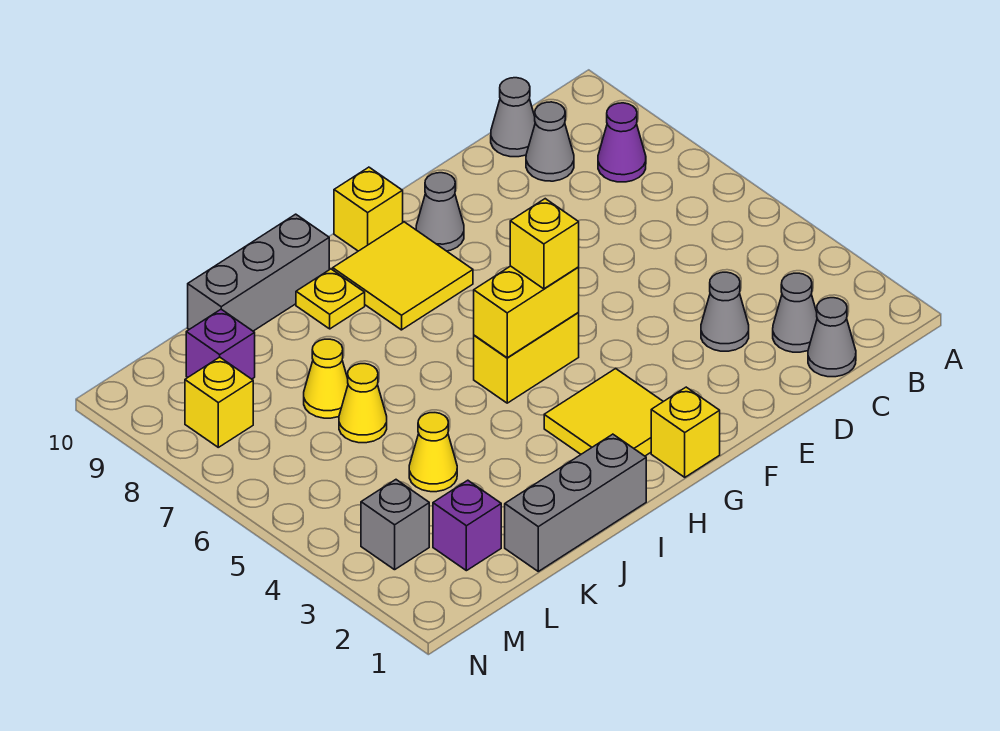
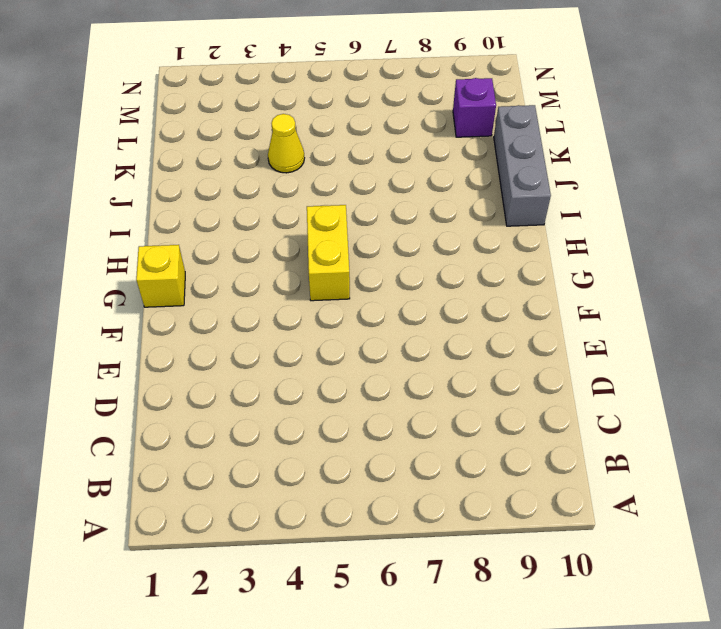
none -> purple 1x1 cone [598,103,646,182]
none -> grey 1x1 cone [808,298,856,377]
none -> grey 1x1 cone [773,273,817,352]

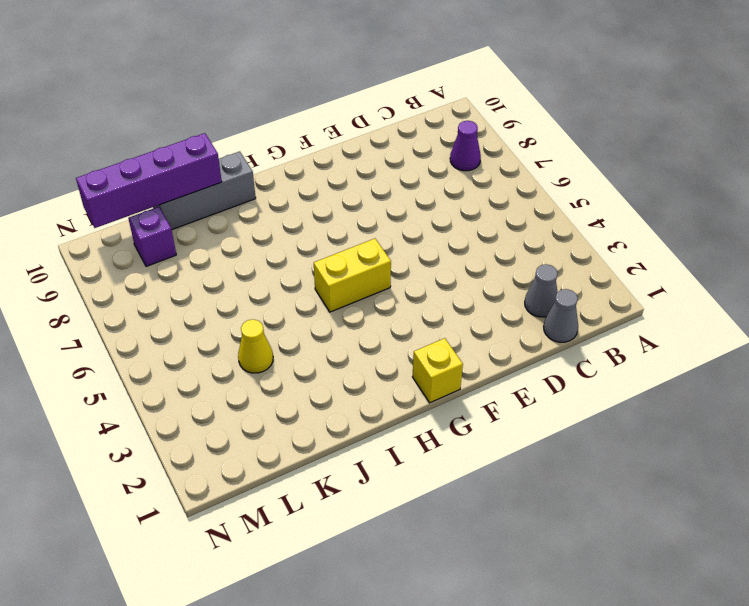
purple 1x4 brick [76,133,222,228] -> none
none -> grey 1x1 cone [526,102,574,181]
none -> grey 1x1 cone [491,78,535,157]
none -> grey 1x1 cone [701,272,749,351]

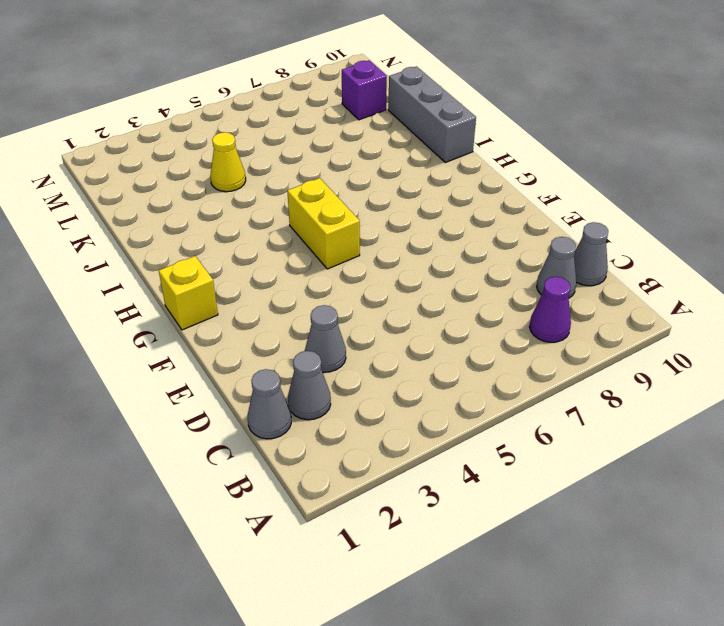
none -> grey 1x1 cone [416,173,464,251]
none -> yellow 2x2 tile [544,369,663,456]
none -> yellow 2x2 tile [333,222,473,330]

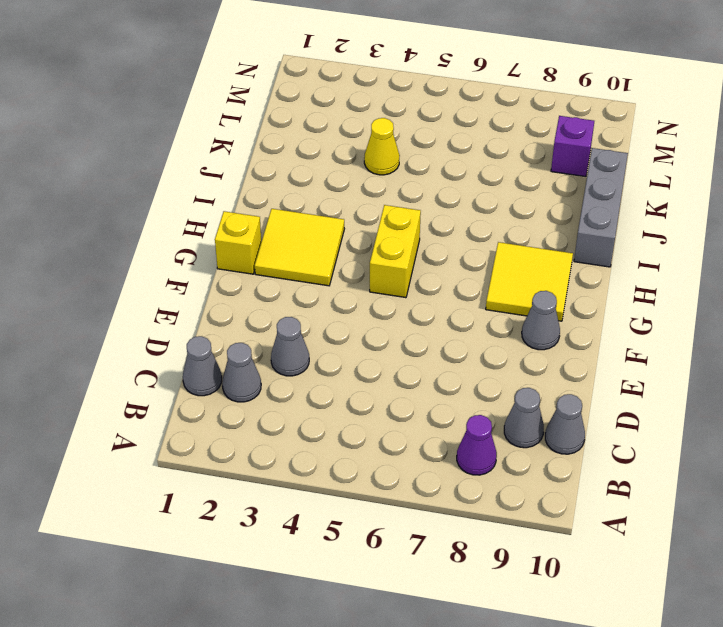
none -> yellow 1x1 brick [334,167,403,251]
none -> grey 1x3 brick [505,434,646,571]
none -> yellow 1x1 plate [296,269,365,329]

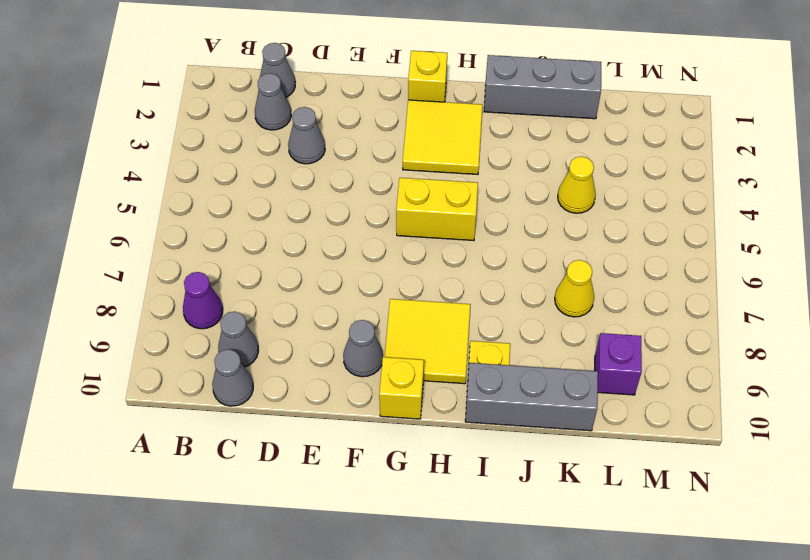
none -> yellow 1x1 cone [339,364,387,443]
none -> purple 1x1 brick [433,480,501,571]
none -> grey 1x1 brick [361,480,429,570]

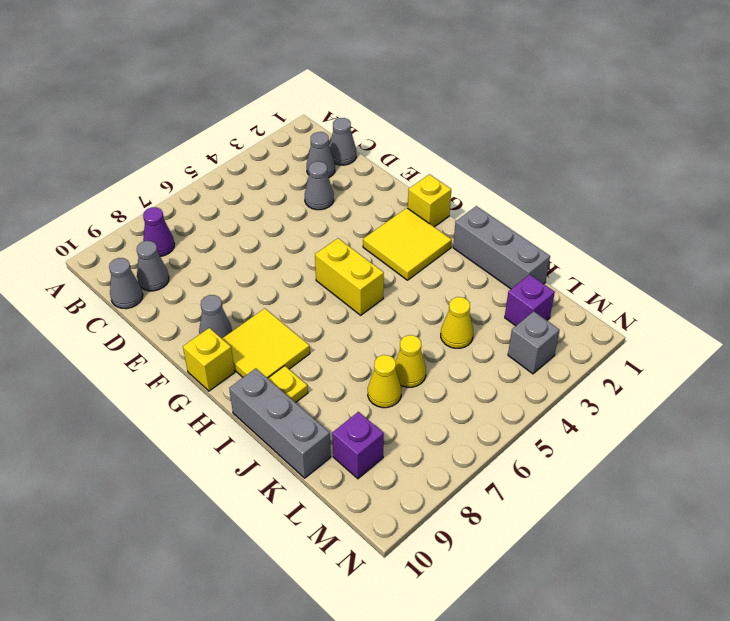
none -> yellow 1x1 brick [185,357,253,447]
none -> yellow 1x2 brick [474,266,579,358]
none -> yellow 1x1 brick [510,199,579,289]

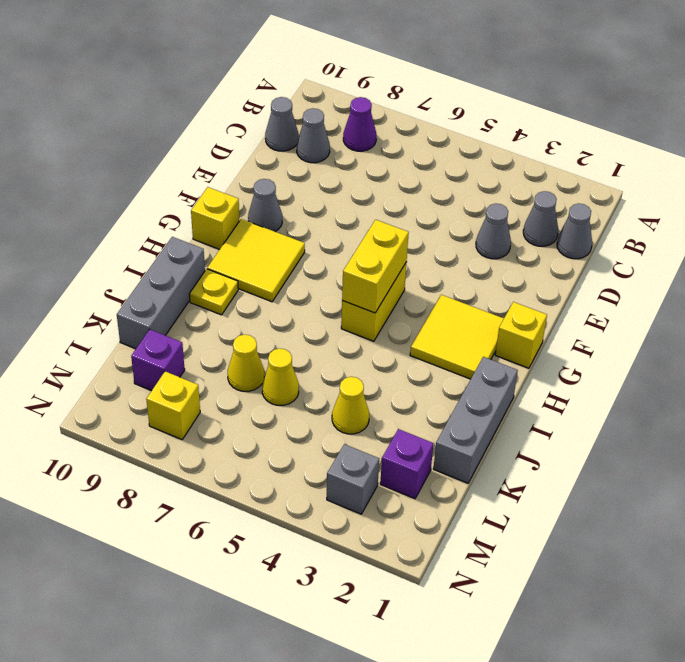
none -> yellow 1x1 brick [510,199,579,289]

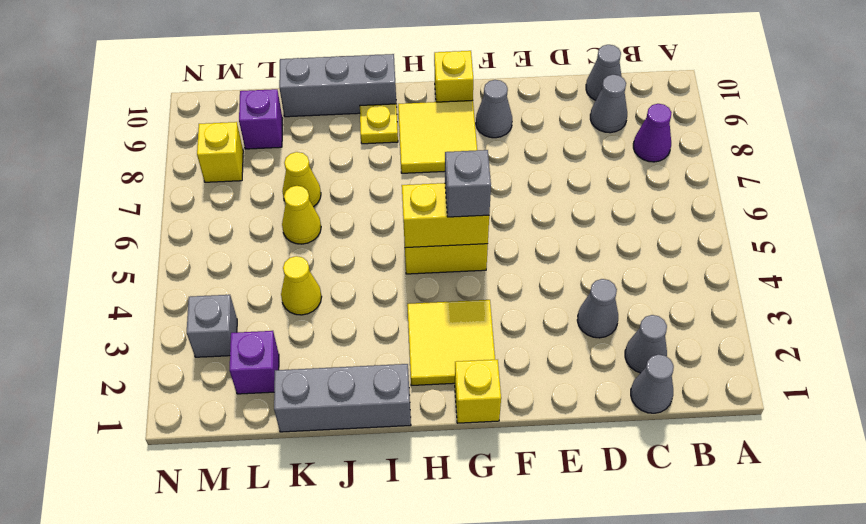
grey 1x1 brick [445,150,491,217] -> yellow 1x1 brick [510,199,579,289]

